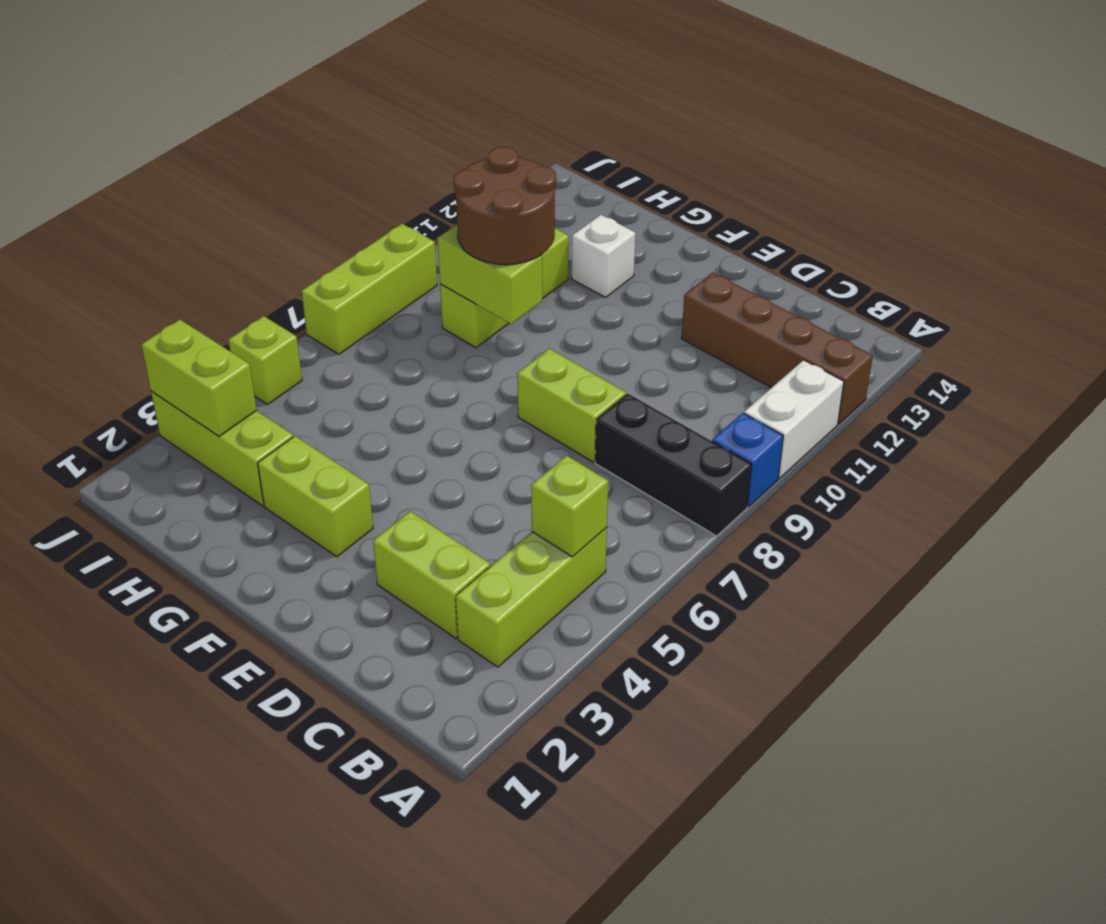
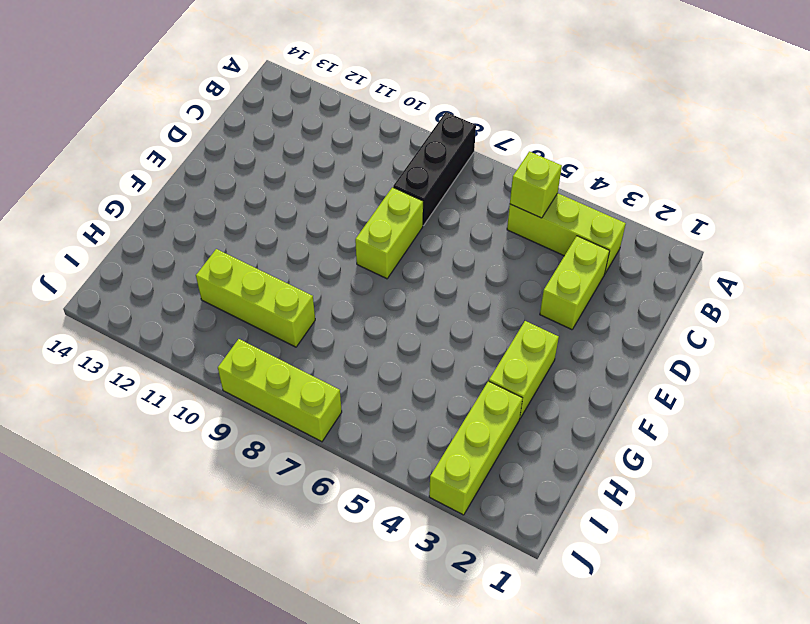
none -> blue 1x1 brick [712,413,783,507]
none -> white 1x2 brick [744,360,844,478]
none -> brown 1x4 brick [682,272,873,424]

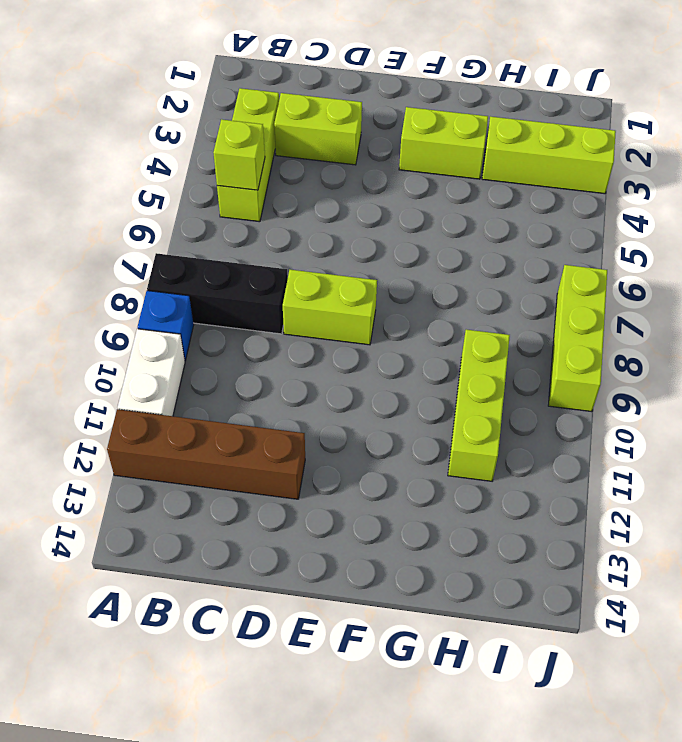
none -> white 1x1 brick [572,215,635,297]
none -> lime 1x1 brick [229,316,302,404]
none -> lime 1x2 brick [438,225,542,324]

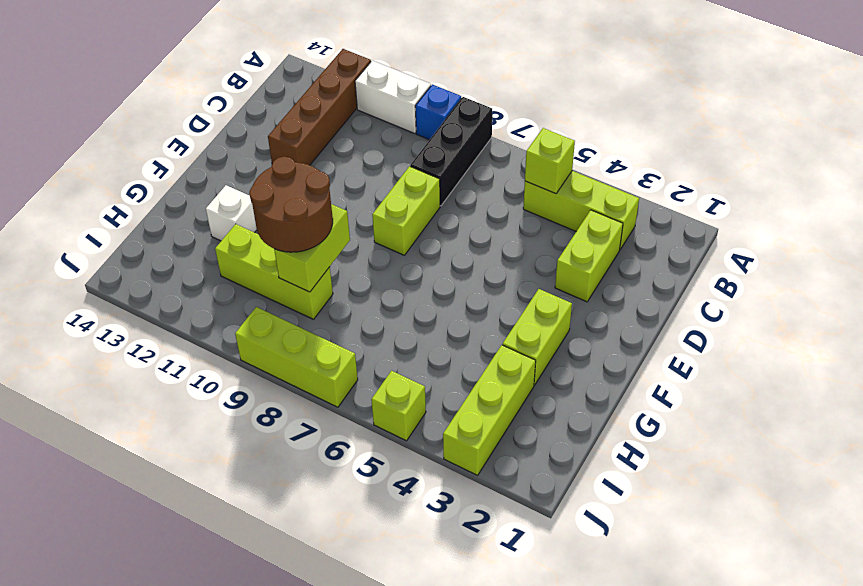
none -> lime 1x2 brick [141,319,257,437]

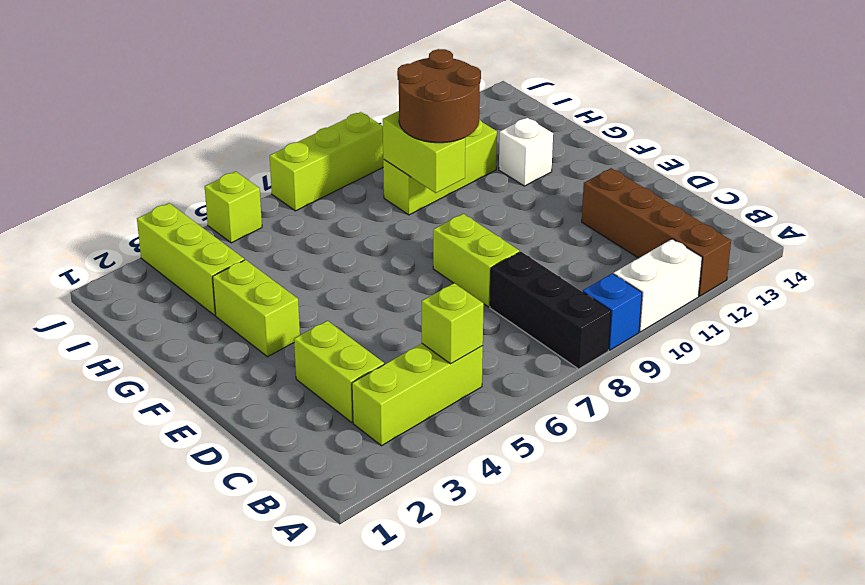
none -> lime 1x2 brick [141,319,257,437]

